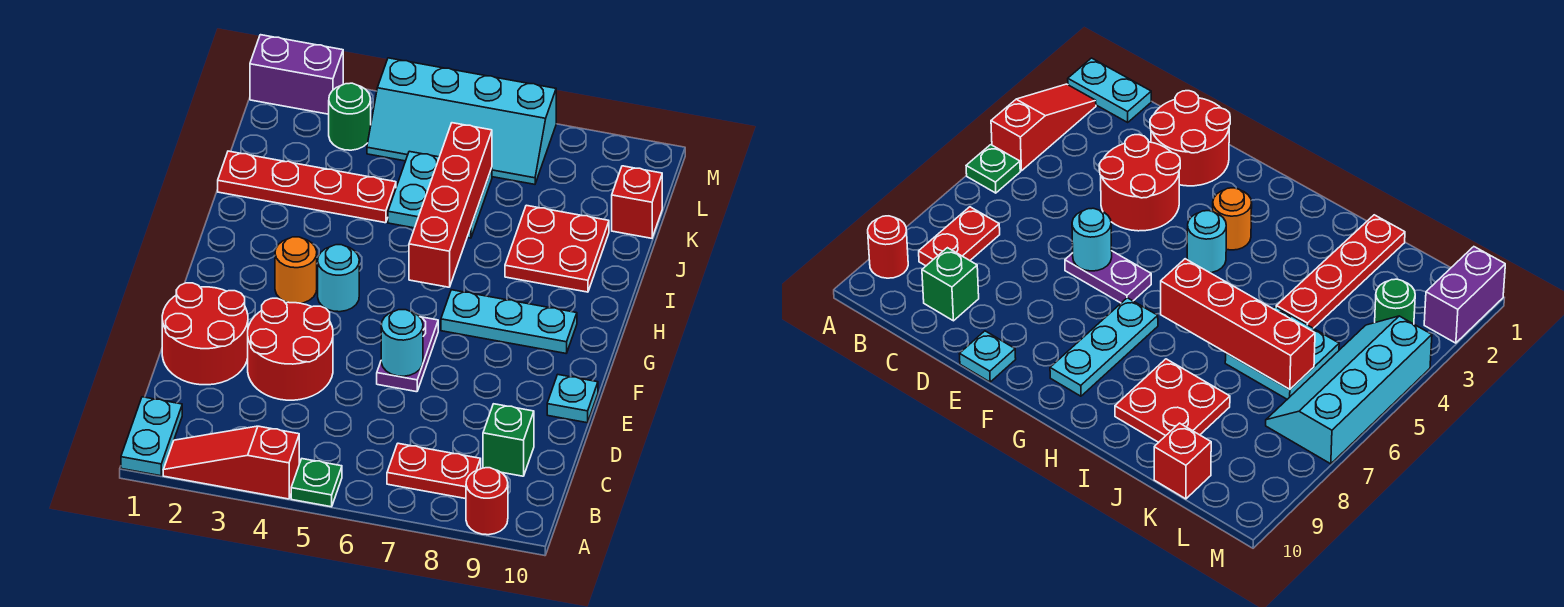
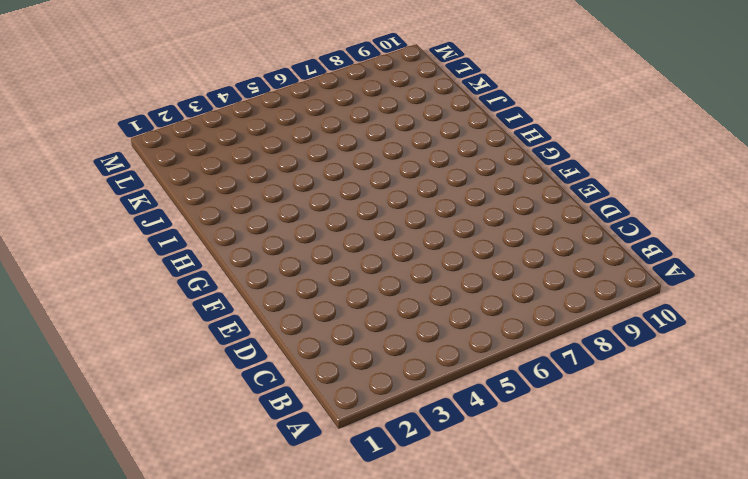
none -> cyan 1x2 plate [121,397,182,476]
none -> red 1x3 slope [163,426,299,499]
none -> green 1x1 plate [291,459,342,507]

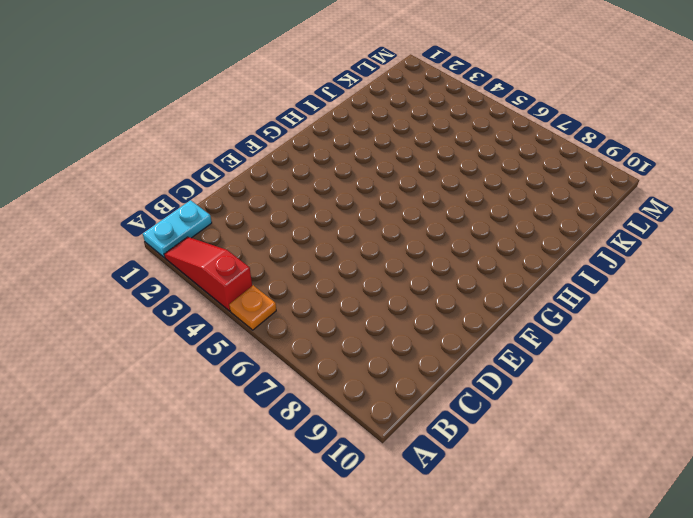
orange 1x1 plate [229,285,276,330] -> green 1x1 plate [291,459,342,507]
none -> red 1x1 round brick [466,468,508,535]
none -> red 1x2 plate [387,443,481,499]
none -> green 1x1 brick [483,404,534,476]

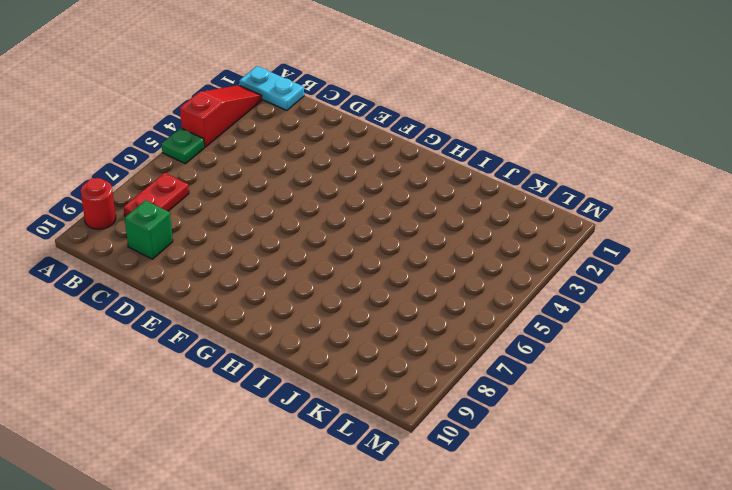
none -> red 2x2 round brick [162,283,248,385]
none -> red 2x2 round brick [248,298,333,400]
none -> purple 1x2 plate [377,317,438,392]

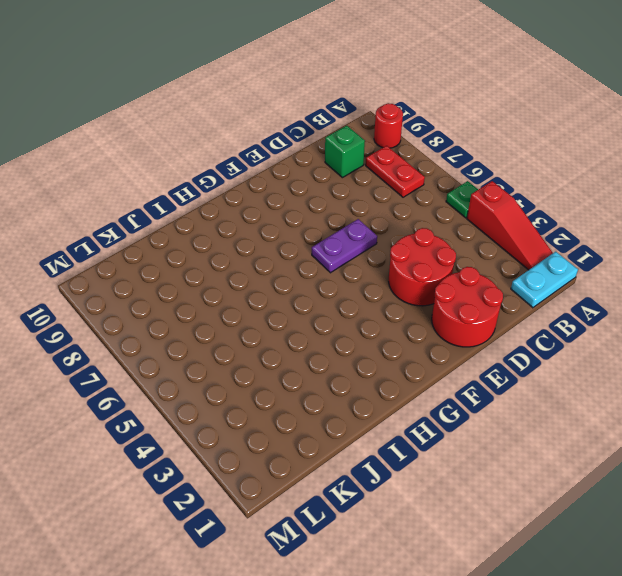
none -> cyan 1x1 plate [547,375,598,423]
none -> orange 1x1 round brick [275,237,317,303]
none -> cyan 1x1 round brick [318,245,359,312]

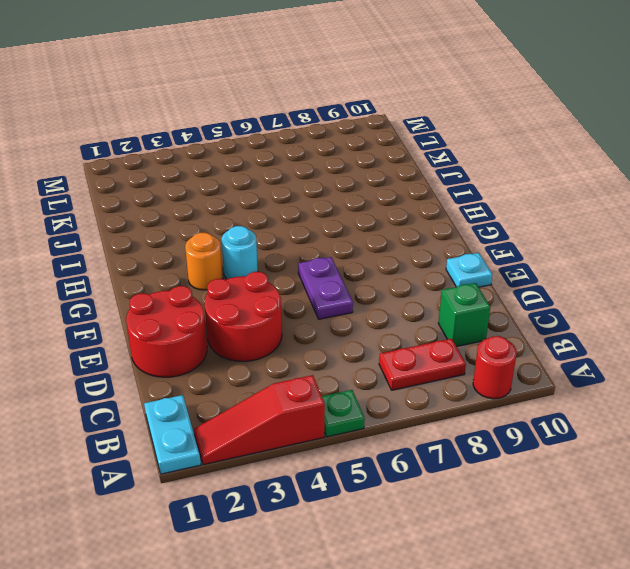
none -> cyan 1x3 plate [441,290,577,353]
none -> red 2x2 plate [505,205,609,292]
none -> red 1x4 plate [218,151,396,223]

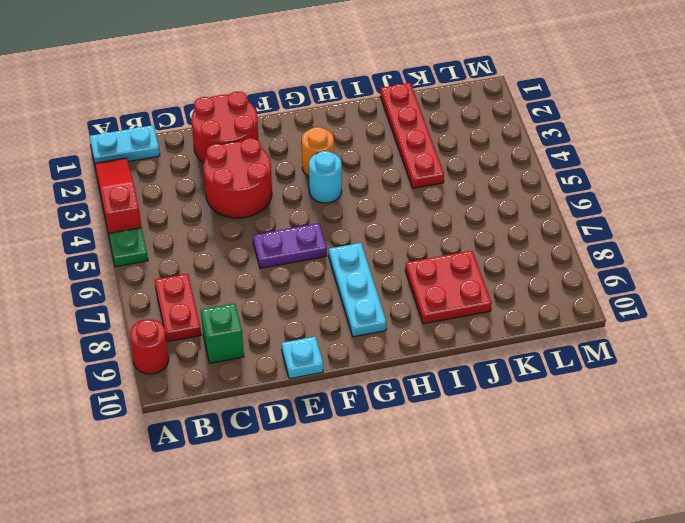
none -> cyan 2x2 plate [388,151,492,238]
none -> red 1x1 brick [612,166,662,238]
none -> green 1x1 round brick [329,83,371,150]

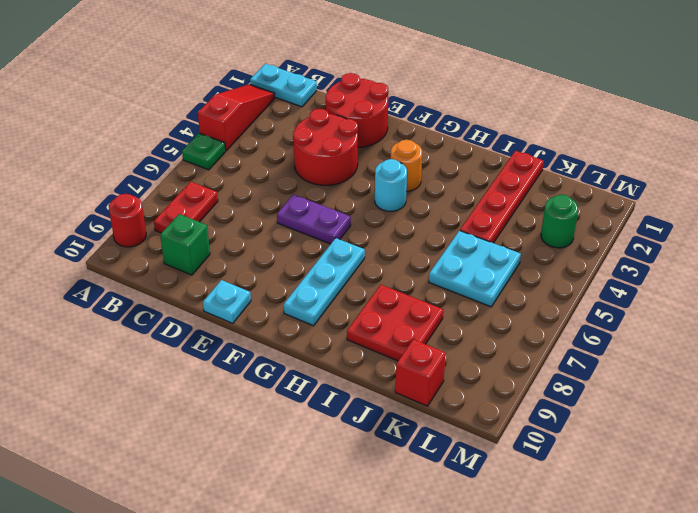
none -> cyan 2x4 slope [367,58,556,184]
none -> purple 1x2 brick [250,35,343,114]
none -> cyan 1x1 round brick [381,310,423,376]

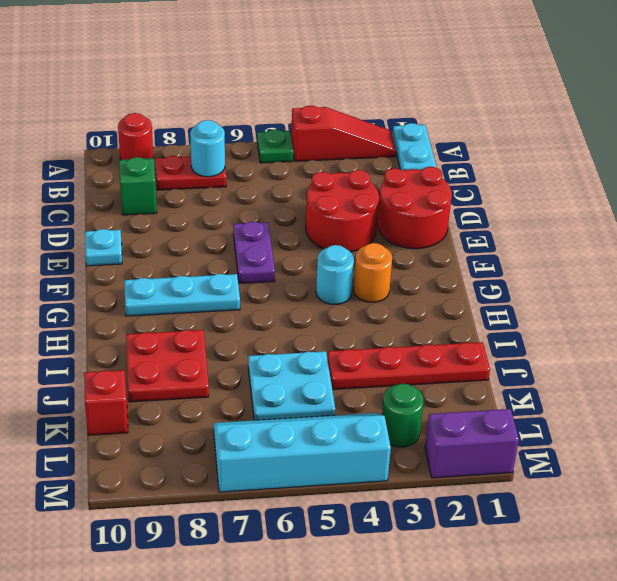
cyan 1x1 round brick [190,120,225,177] -> cyan 1x1 round brick moved to [381,310,423,376]
none -> red 1x4 brick [409,123,492,287]

